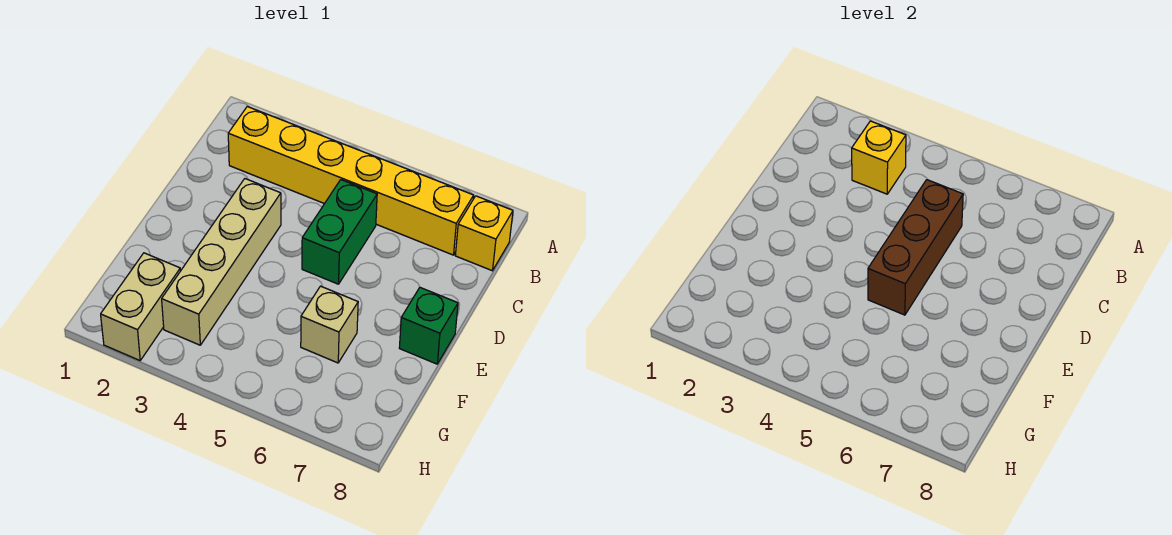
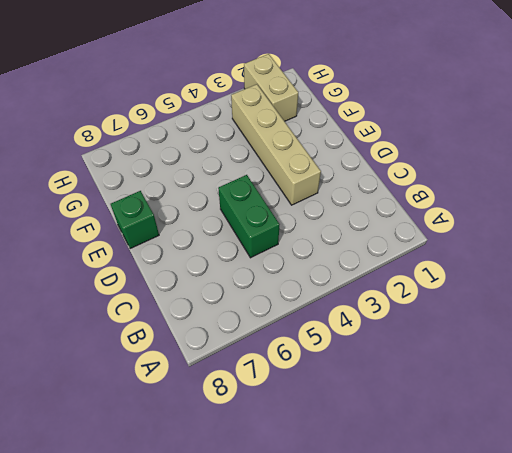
none -> yellow 1x6 brick [228,107,474,255]
none -> yellow 1x1 brick [455,196,513,271]

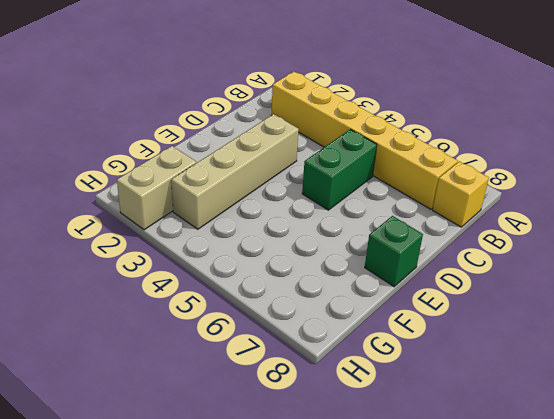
none -> tan 1x1 brick [301,286,358,363]
none -> yellow 1x1 brick [852,121,906,194]

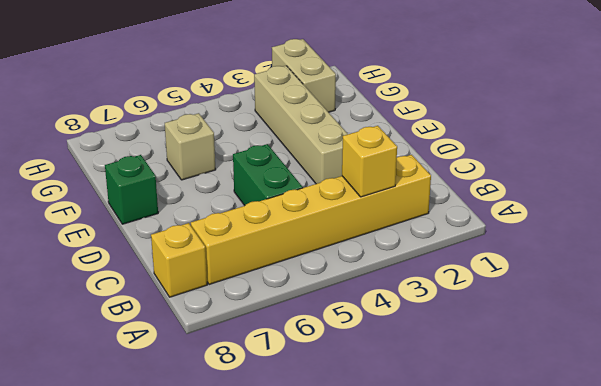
none -> brown 1x3 brick [868,180,963,315]

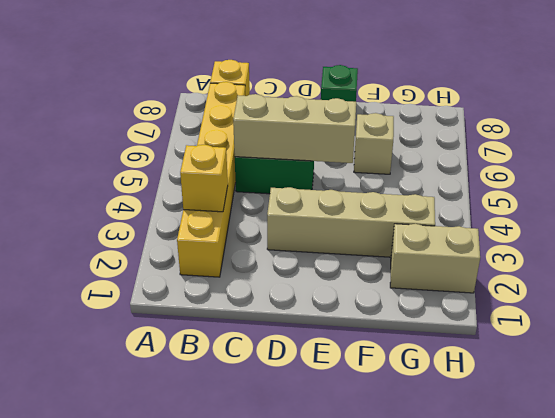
tan 1x3 brick [233,94,356,163] -> brown 1x3 brick [868,180,963,315]

